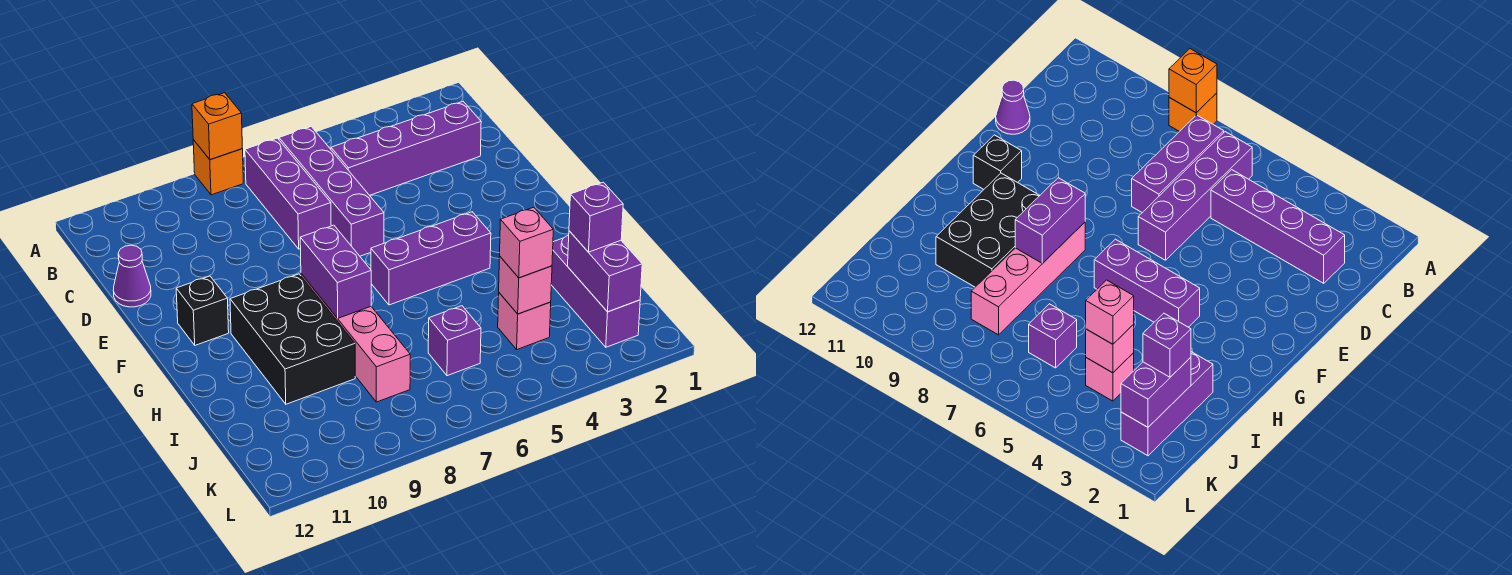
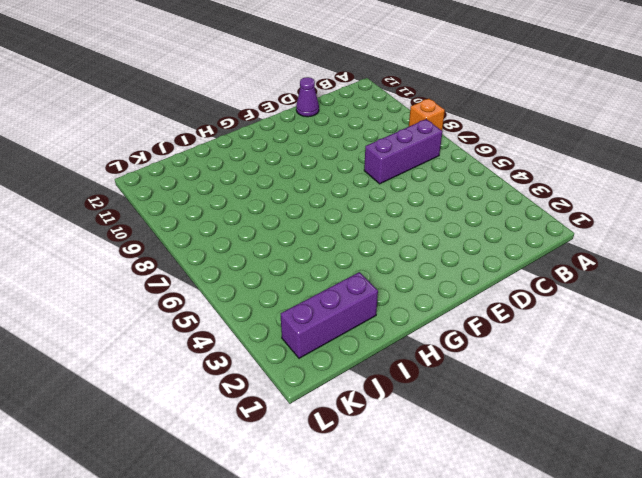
none -> purple 1x4 brick [279,127,384,256]
none -> purple 1x4 brick [331,102,481,195]
none -> black 1x1 brick [176,276,229,345]

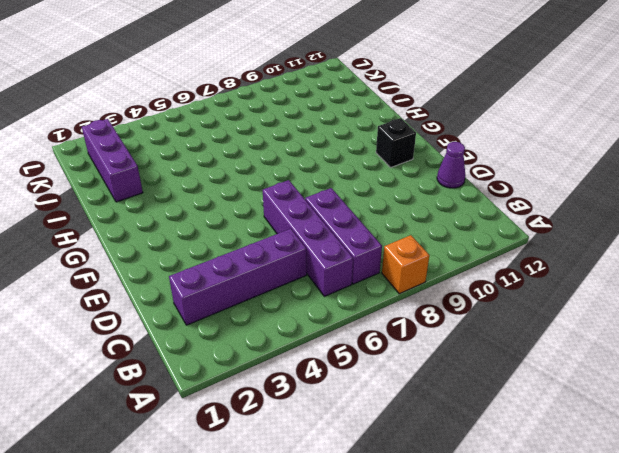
none -> purple 1x3 brick [371,212,491,305]
none -> pink 1x4 brick [301,274,410,402]
none -> black 2x3 brick [230,274,355,404]

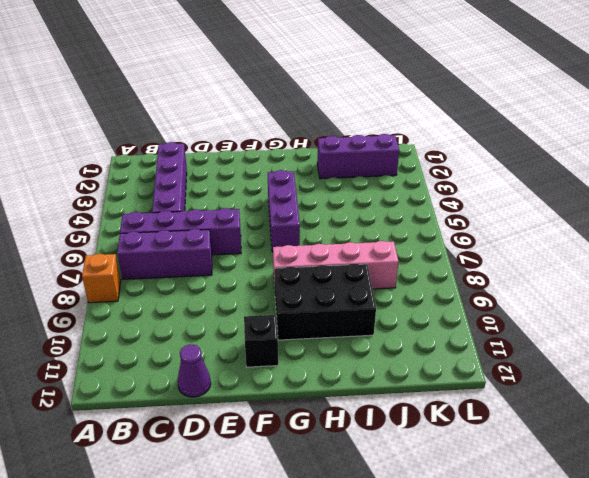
none -> pink 1x1 brick [498,293,551,349]
none -> purple 1x1 brick [428,306,481,376]
none -> orange 1x1 brick [192,93,242,159]

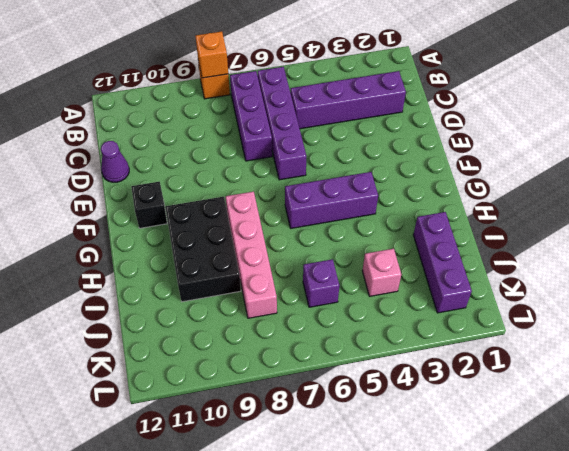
none -> purple 1x2 brick [300,225,371,318]
none -> purple 1x2 brick [568,231,642,312]
none -> pink 1x1 brick [499,257,552,314]

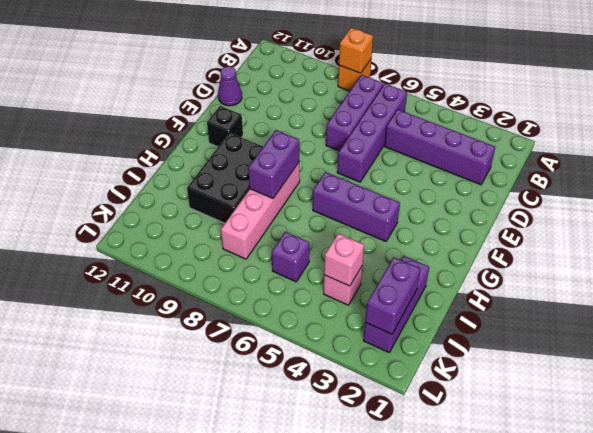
none -> purple 1x1 brick [569,182,623,252]
none -> pink 1x1 brick [500,207,553,278]

